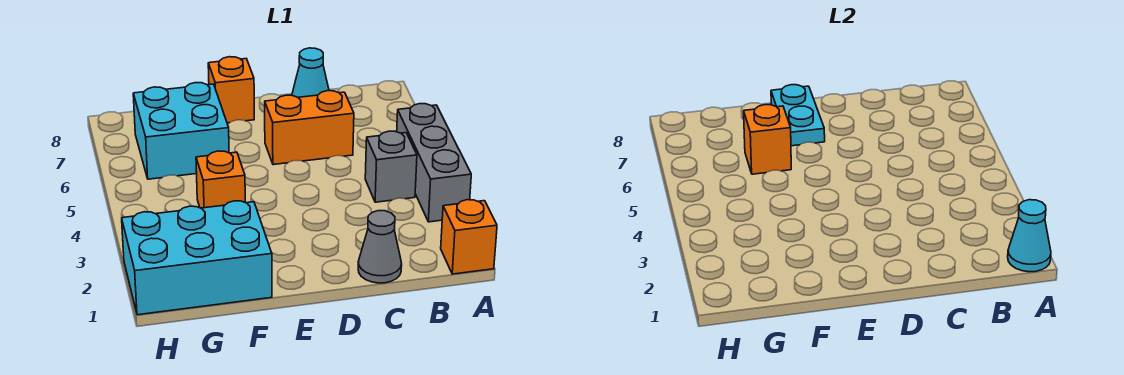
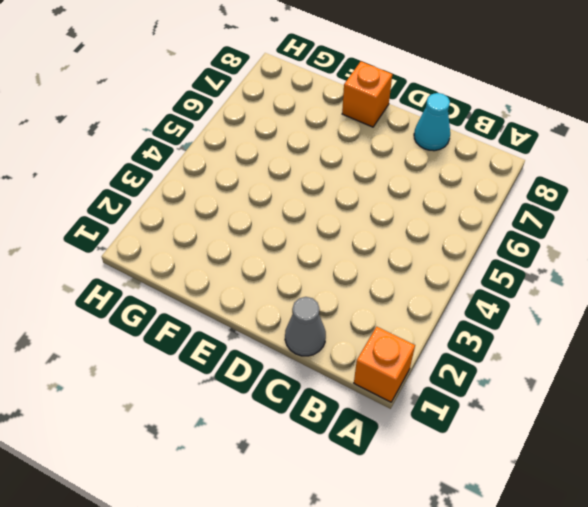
none -> grey 1x3 brick [397,104,471,222]
none -> grey 1x1 brick [365,131,417,202]
none -> orange 1x2 brick [265,91,354,165]

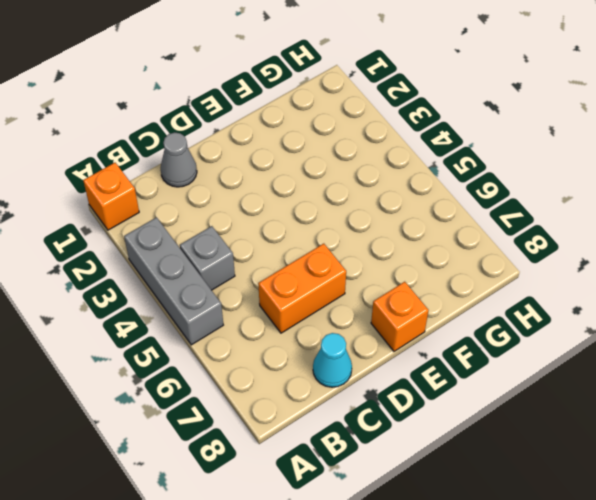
none -> cyan 2x3 brick [122,201,272,315]
none -> orange 1x1 brick [196,151,245,208]
none -> cyan 2x2 brick [133,83,229,179]

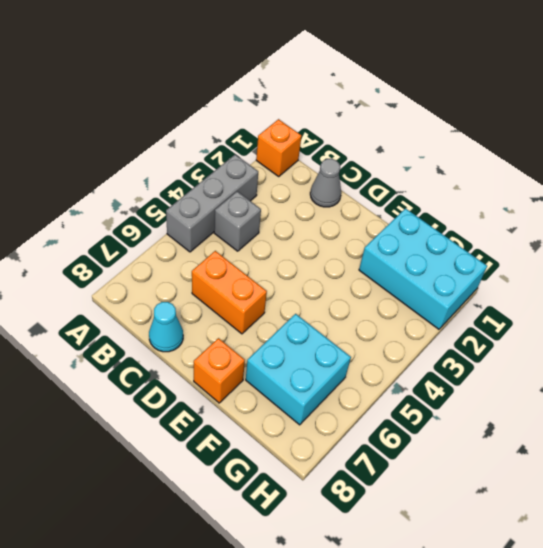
none -> orange 1x1 brick [196,151,245,208]
none -> cyan 1x1 cone [1008,200,1051,272]
none -> cyan 1x2 plate [771,85,825,146]

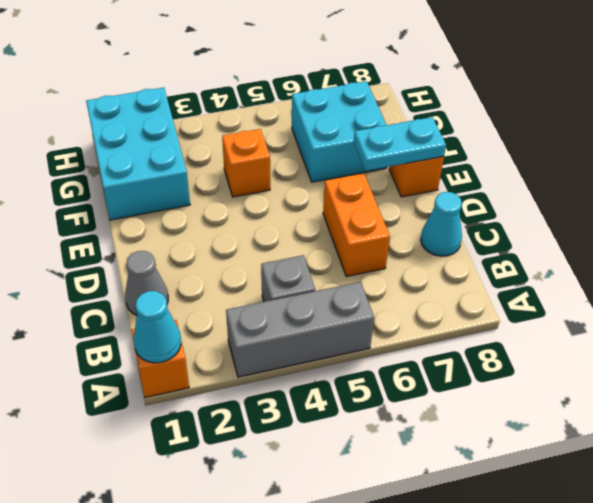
none -> orange 1x1 brick [744,105,791,174]

